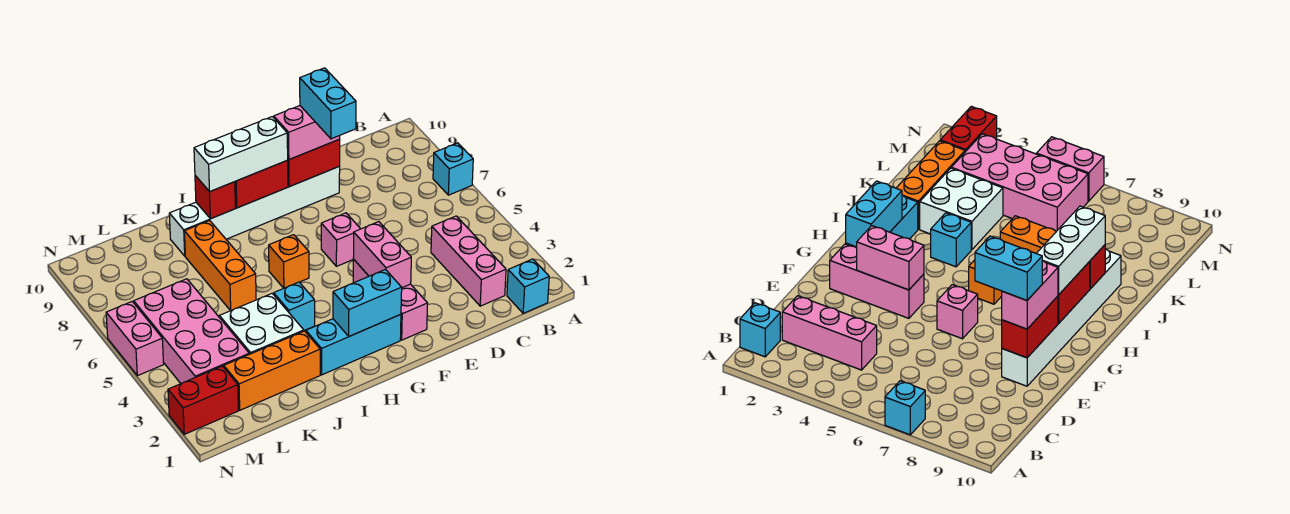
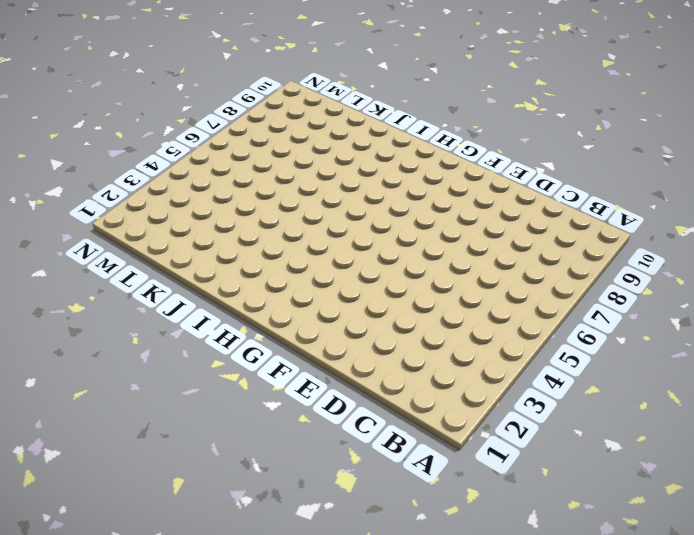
none -> cyan 1x1 brick [433,143,473,195]
none -> cyan 1x1 brick [507,259,549,313]
none -> pink 1x3 brick [431,216,506,306]

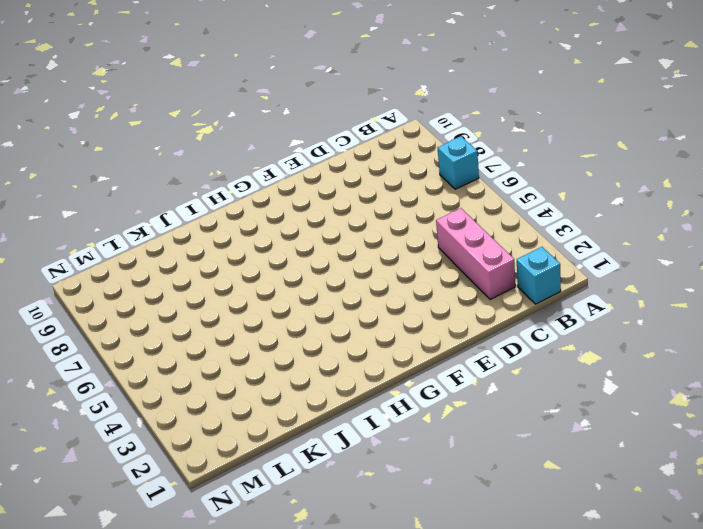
none -> white 1x6 brick [169,167,340,256]
none -> pink 1x3 brick [353,259,428,340]
none -> pink 1x1 brick [321,213,360,266]

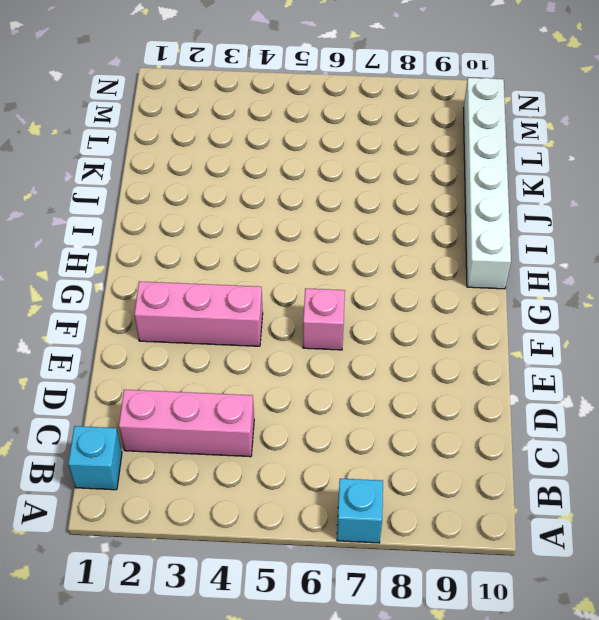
white 1x6 brick [464,78,511,289] -> white 1x6 brick moved to [169,167,340,256]
none -> cyan 1x3 brick [306,314,401,375]
none -> orange 1x1 brick [269,235,309,288]
none -> cyan 1x1 brick [273,282,315,330]

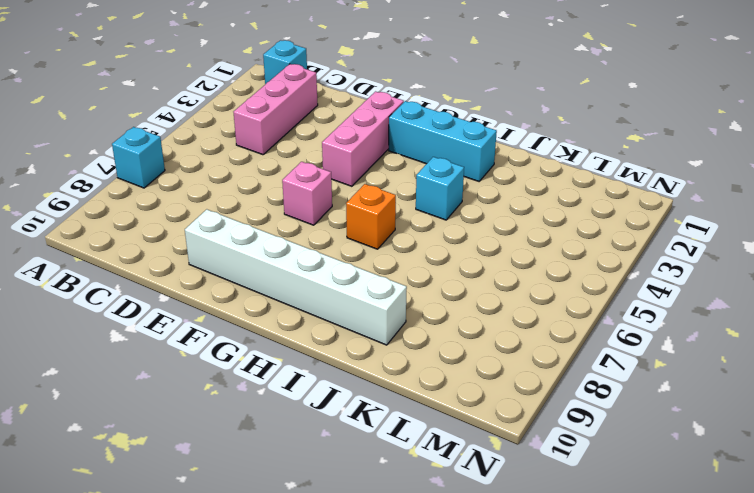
none -> orange 1x3 brick [224,331,320,410]
none -> white 2x2 brick [219,294,304,354]
none -> orange 1x3 brick [184,221,256,311]

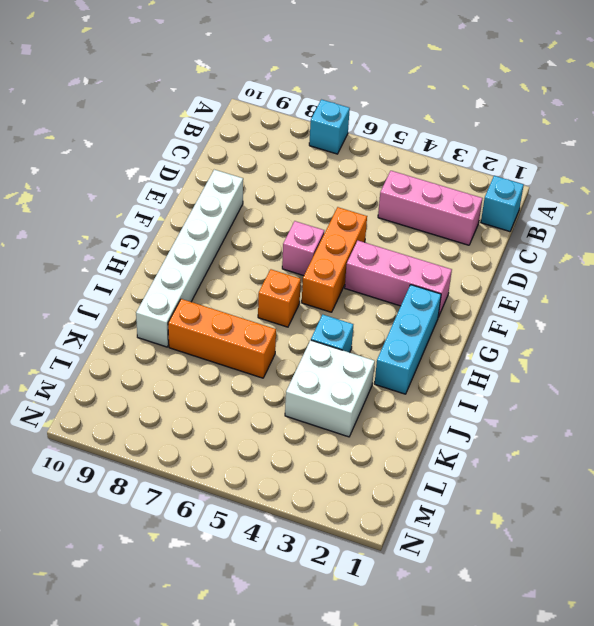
orange 1x3 brick [302,207,367,312] -> orange 1x3 brick moved to [224,331,320,410]
none -> pink 2x4 brick [134,279,249,383]
none -> red 1x2 brick [168,366,238,434]
none -> pink 1x2 brick [106,302,164,376]

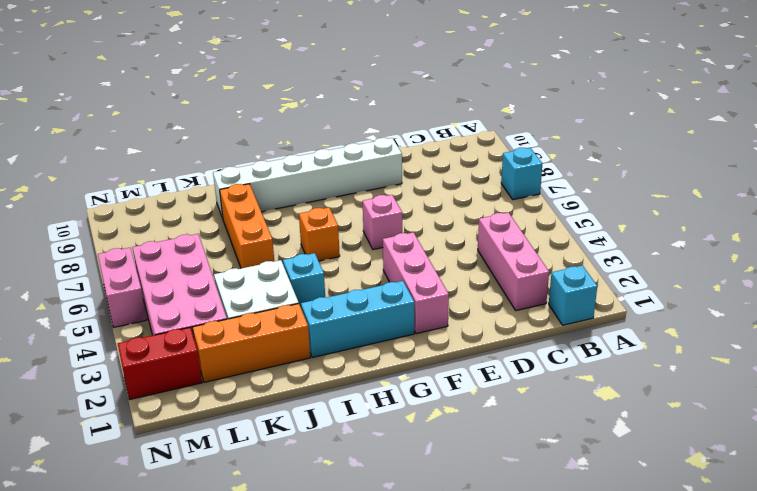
none -> red 1x2 brick [287,140,340,187]
none -> pink 1x2 brick [353,222,411,288]
none -> cyan 1x2 brick [333,270,402,336]

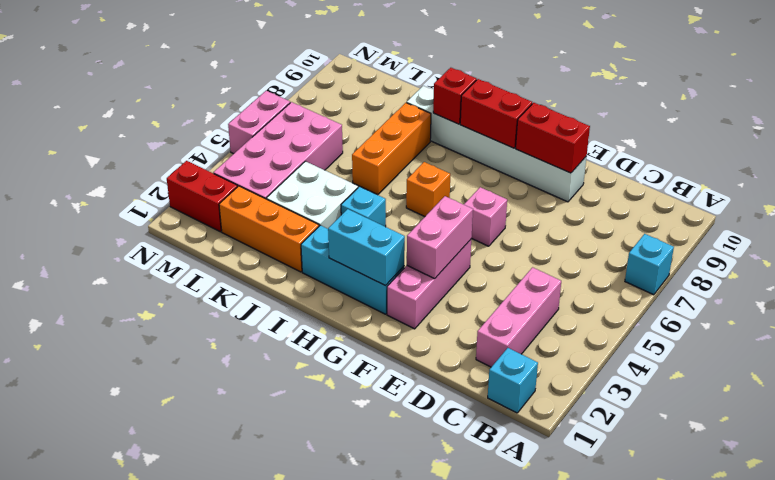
none -> pink 1x2 brick [274,106,340,159]
none -> white 1x3 brick [194,117,288,192]
none -> cyan 1x2 brick [300,68,356,139]

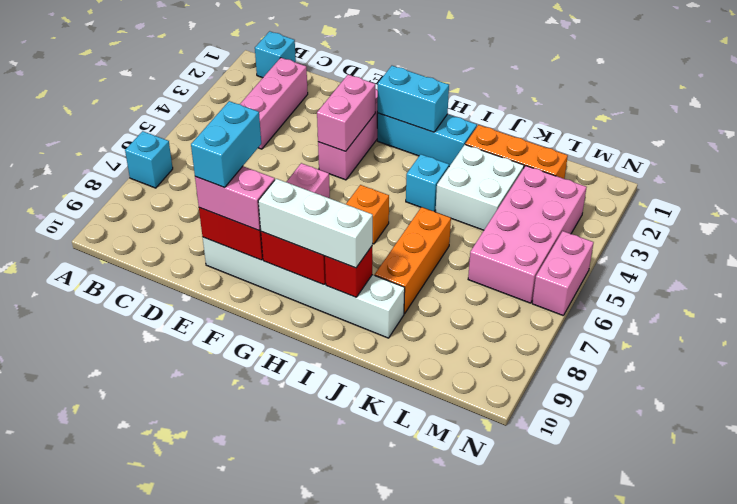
none -> red 1x2 brick [168,366,238,434]

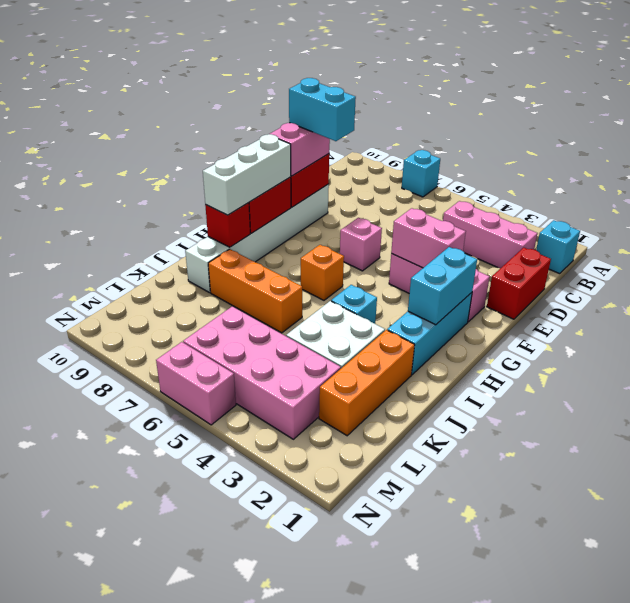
red 1x2 brick [487,248,551,319] -> red 1x2 brick moved to [168,366,238,434]

